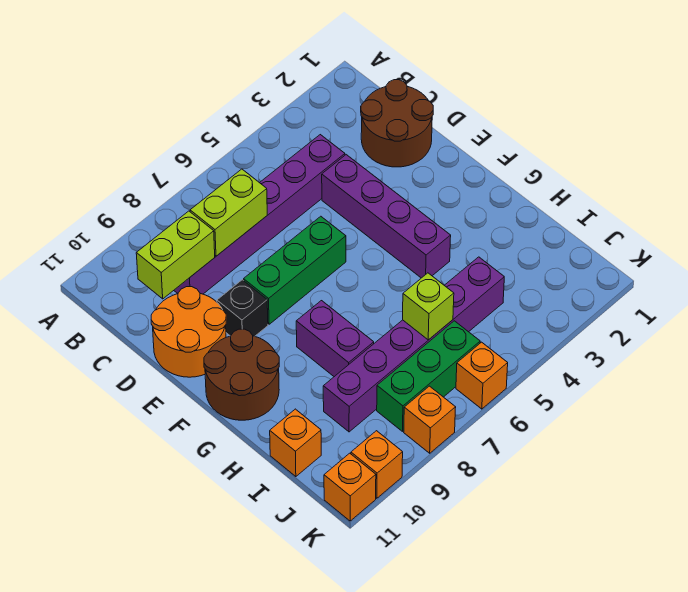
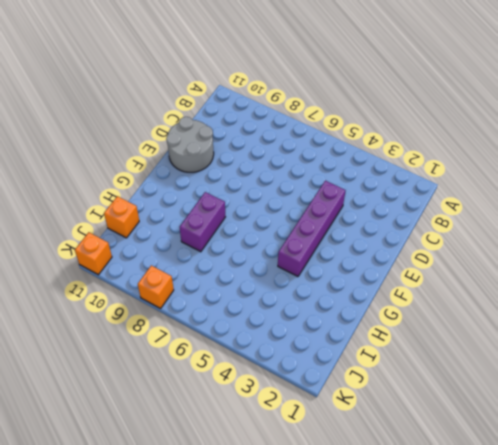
grey 2x2 round brick [166,117,214,172] -> orange 2x2 round brick [151,287,226,377]
none -> brown 2x2 round brick [361,80,433,167]
none -> purple 1x6 brick [174,135,345,294]
none -> green 1x3 brick [244,216,346,324]

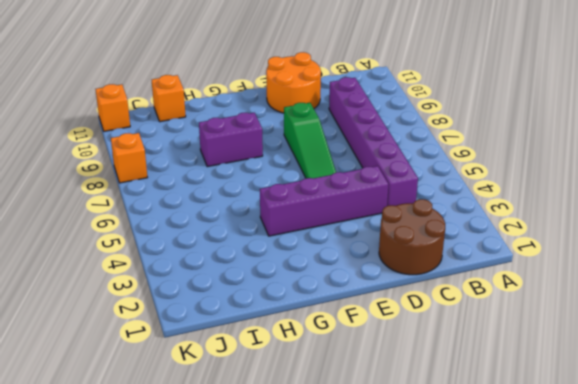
green 1x3 slope [284,103,336,178] -> green 1x3 brick [244,216,346,324]
none -> black 1x1 brick [217,280,268,336]
none -> brown 2x2 round brick [204,329,279,420]
none -> purple 1x6 brick [323,257,504,432]

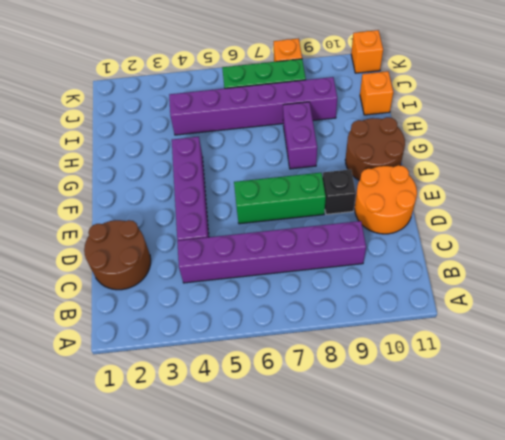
none -> orange 1x1 brick [456,342,508,409]
none -> orange 1x1 brick [351,431,403,498]
none -> lime 1x2 brick [190,169,267,256]

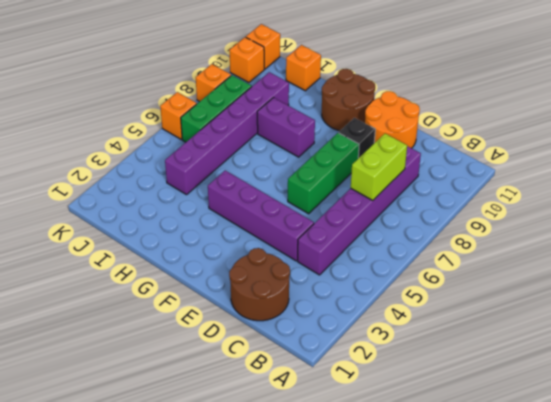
none -> lime 1x2 brick [136,211,215,299]
none -> lime 1x1 brick [403,273,454,340]

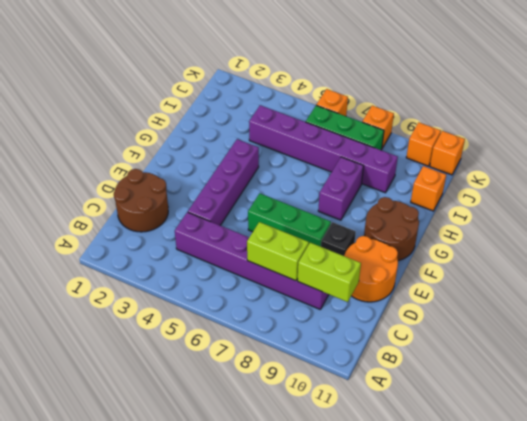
none -> lime 1x1 brick [403,273,454,340]

